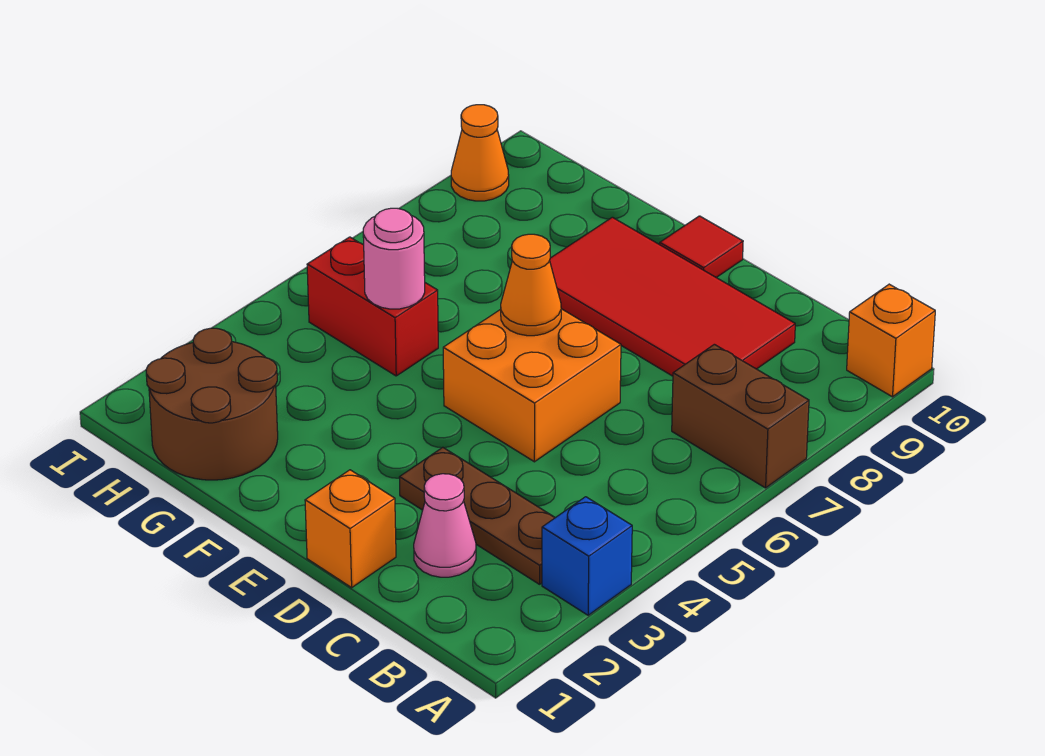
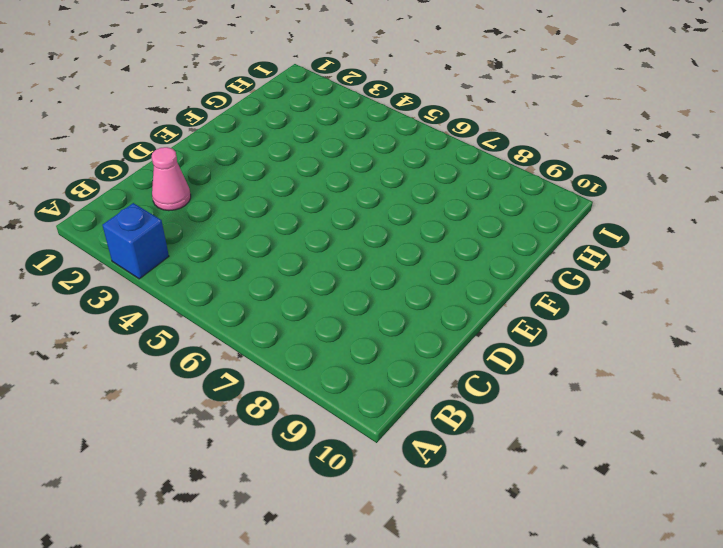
none -> brown 1x2 brick [672,344,809,488]
none -> orange 1x1 brick [847,284,935,397]
none -> brown 1x3 plate [399,447,555,584]

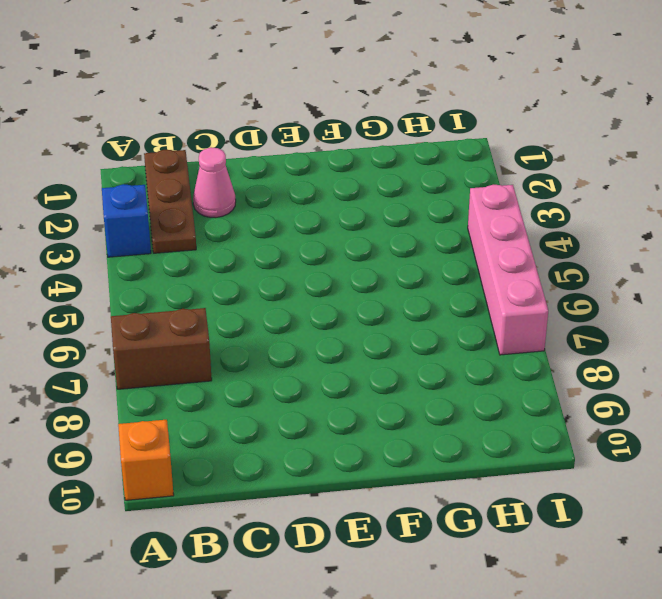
brown 1x3 plate [144,150,196,253] -> brown 1x3 plate turned to [399,447,555,584]
pink 1x4 brick [468,185,548,355] -> none
none -> red 2x4 tile [550,217,795,376]
none -> orange 1x1 brick [305,470,396,588]
none -> orange 2x2 brick [443,309,621,462]

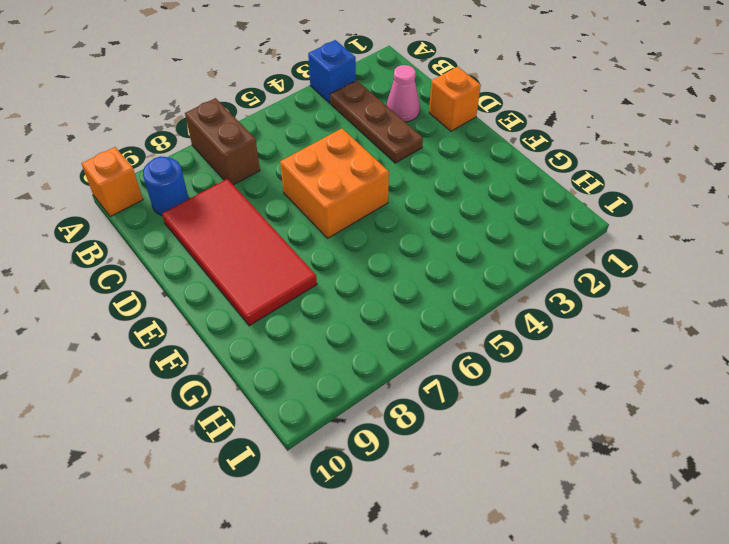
blue 1x1 round brick [143,156,189,215] -> none
none -> red 1x1 tile [660,216,743,278]
none -> brown 2x2 round brick [146,328,278,480]
none -> red 1x2 brick [307,237,438,376]

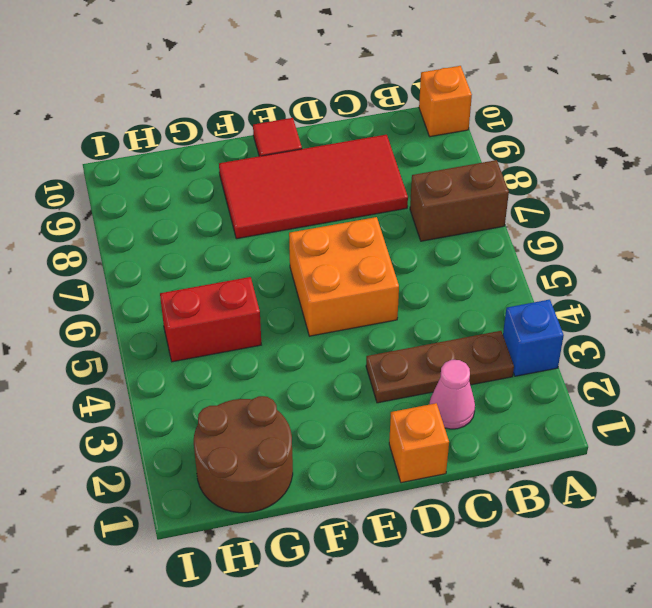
none -> orange 1x1 cone [451,105,509,201]
none -> orange 1x1 cone [501,234,561,336]
none -> pink 1x1 round brick [363,208,425,309]

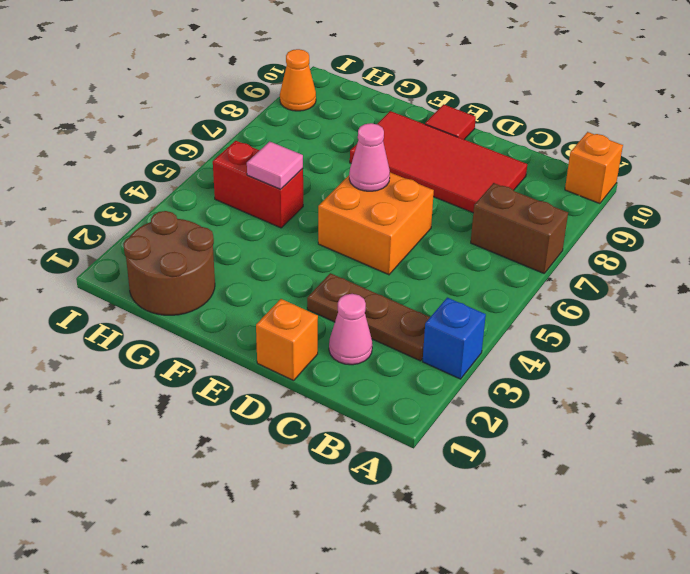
pink 1x1 cone [349,123,390,191] -> orange 1x1 cone [501,234,561,336]
pink 1x1 tile [247,141,303,189] -> pink 1x1 round brick [363,208,425,309]

